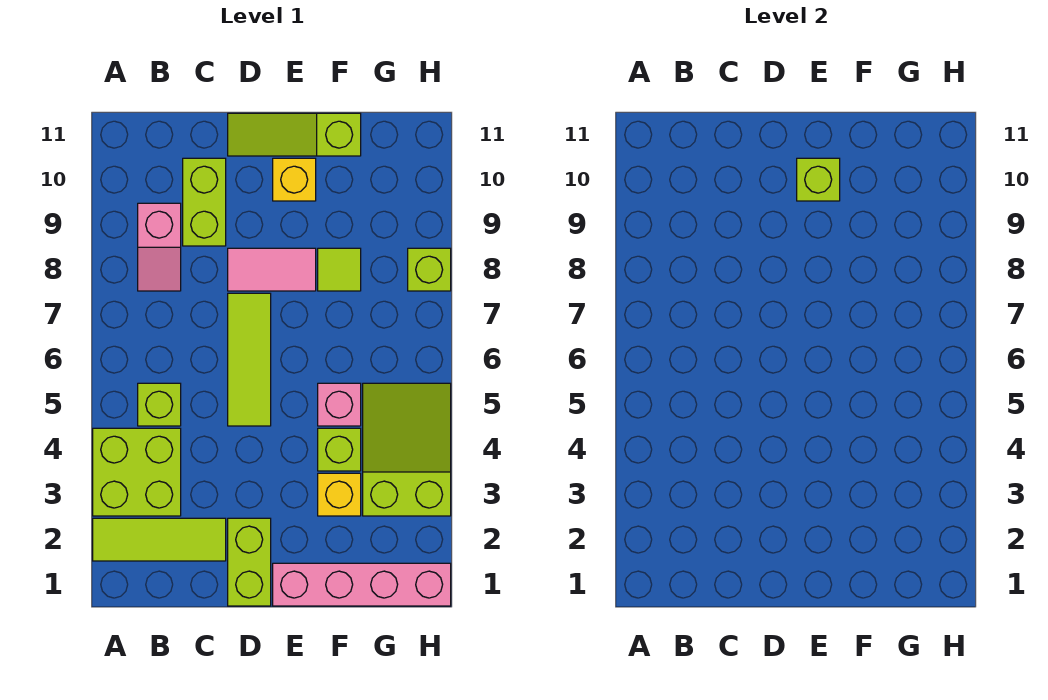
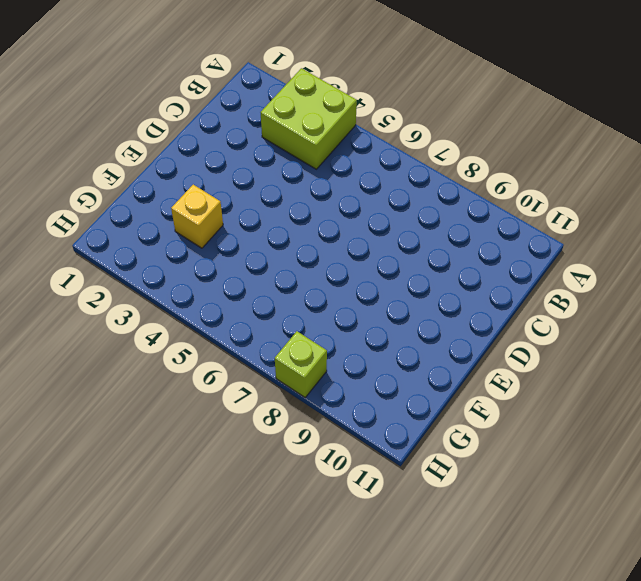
none -> lime 1x3 tile [93,518,226,561]
none -> lime 1x1 brick [138,383,181,426]
none -> pink 1x2 slope [138,203,181,291]

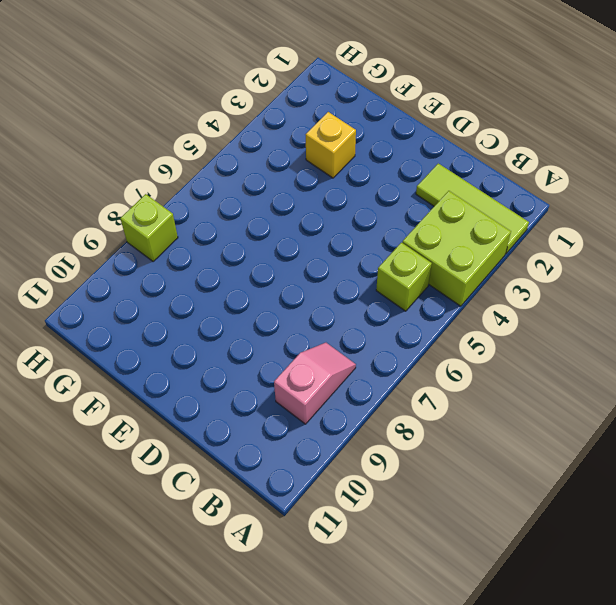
none -> lime 1x2 brick [183,158,226,246]
none -> lime 1x2 brick [228,518,271,606]
none -> lime 1x3 tile [228,293,271,426]

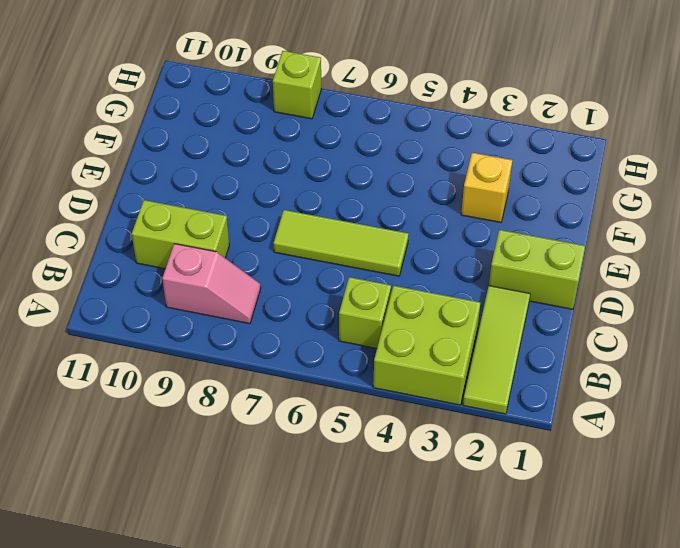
none -> pink 1x2 tile [228,248,316,291]
none -> lime 1x3 slope [228,113,361,156]
none -> pink 1x4 brick [273,563,451,606]

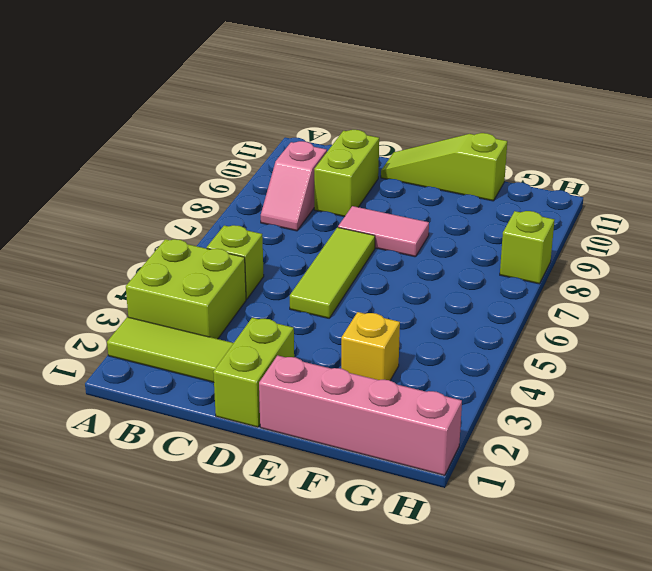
none -> yellow 1x1 brick [273,158,316,201]
none -> lime 1x1 brick [318,428,361,471]
none -> pink 1x1 brick [318,383,361,426]

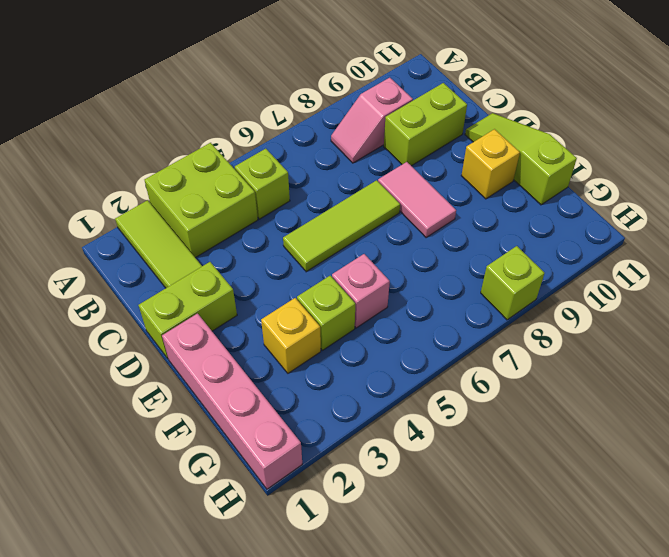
none -> lime 1x1 tile [318,248,361,291]
none -> lime 2x3 slope [363,383,451,516]
none -> lime 1x1 brick [797,158,840,201]

